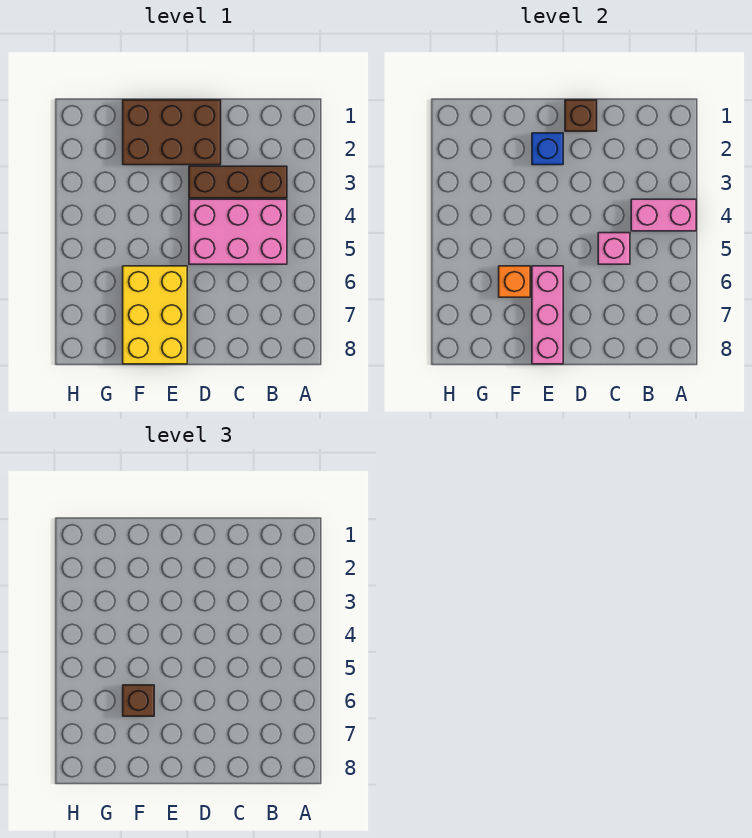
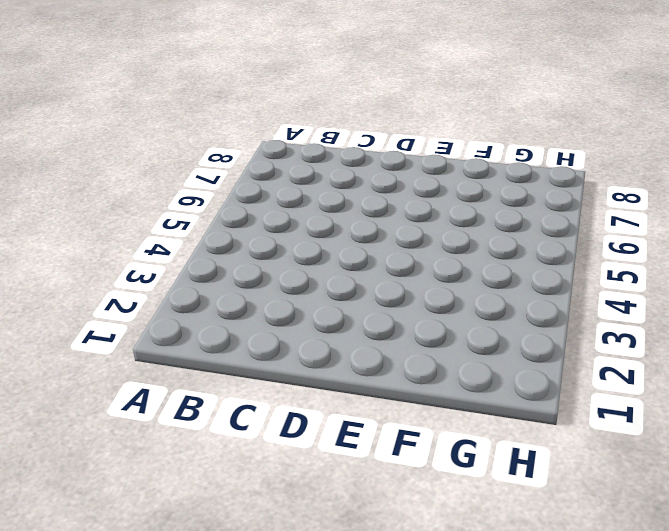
none -> brown 1x3 brick [189,166,287,198]
none -> pink 2x3 brick [189,199,287,264]

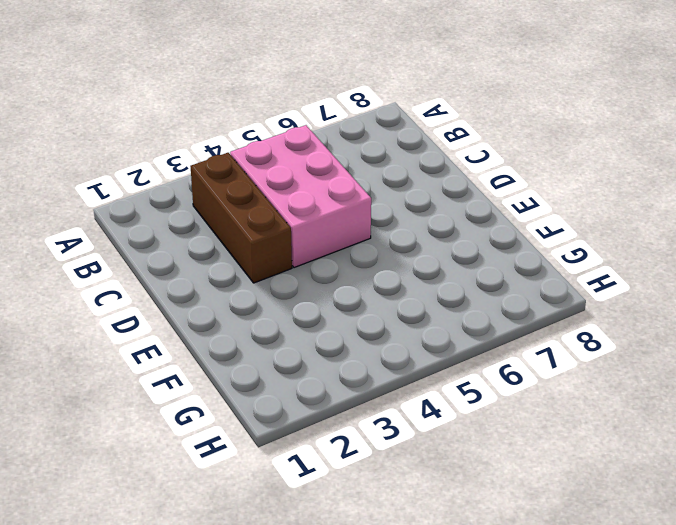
none -> brown 2x3 brick [123,100,221,165]
none -> yellow 2x3 brick [123,266,187,364]

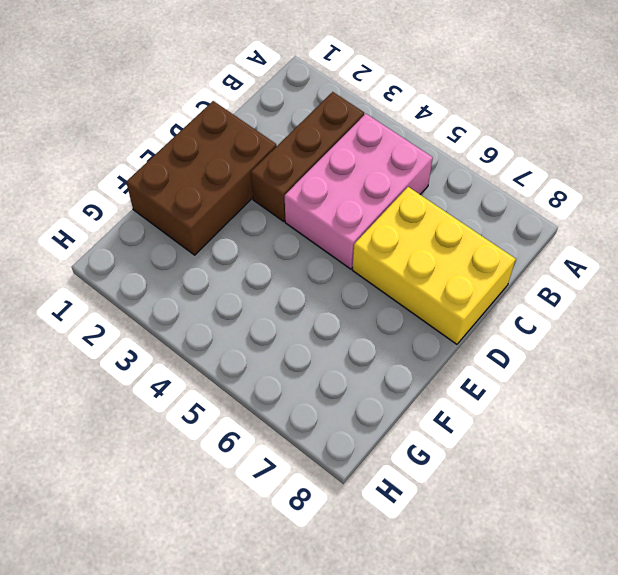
yellow 2x3 brick [352,187,516,344] -> yellow 2x3 brick moved to [123,266,187,364]
none -> pink 1x2 brick [631,199,696,231]
none -> pink 1x1 brick [598,233,630,264]

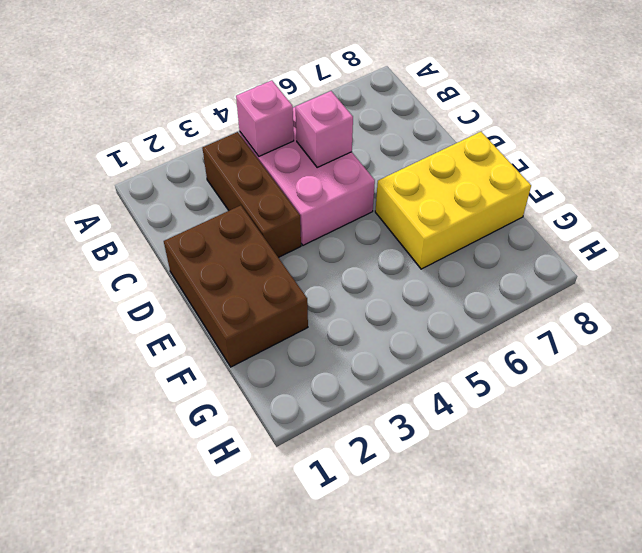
pink 1x1 brick [236,80,294,156] -> pink 1x2 brick [631,199,696,231]
none -> brown 1x1 brick [565,100,597,131]
none -> blue 1x1 brick [532,133,563,165]

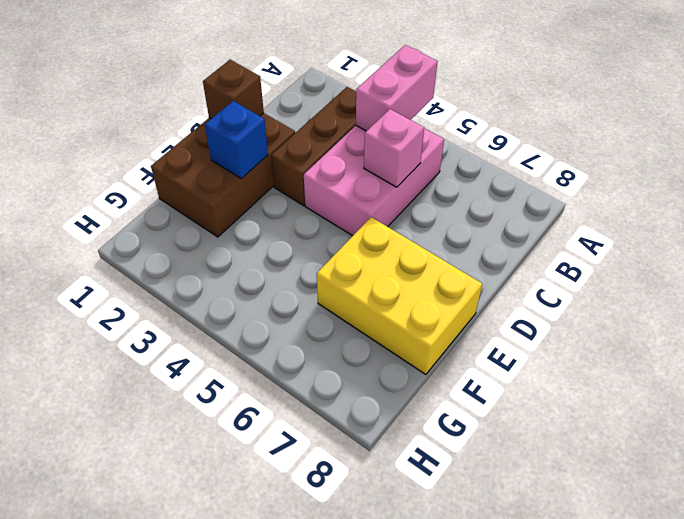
none -> pink 1x3 brick [532,266,563,364]
none -> orange 1x1 brick [499,266,530,297]

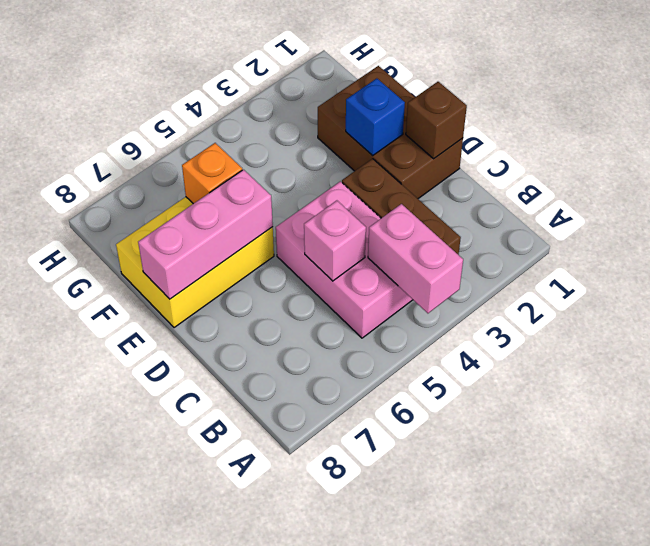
none -> brown 1x1 brick [123,685,154,716]

